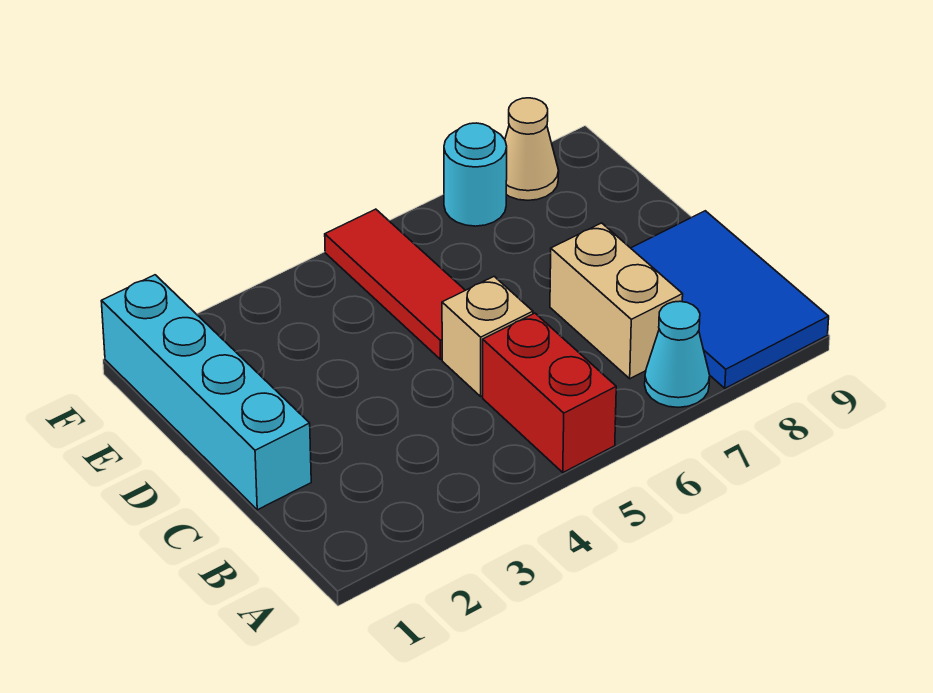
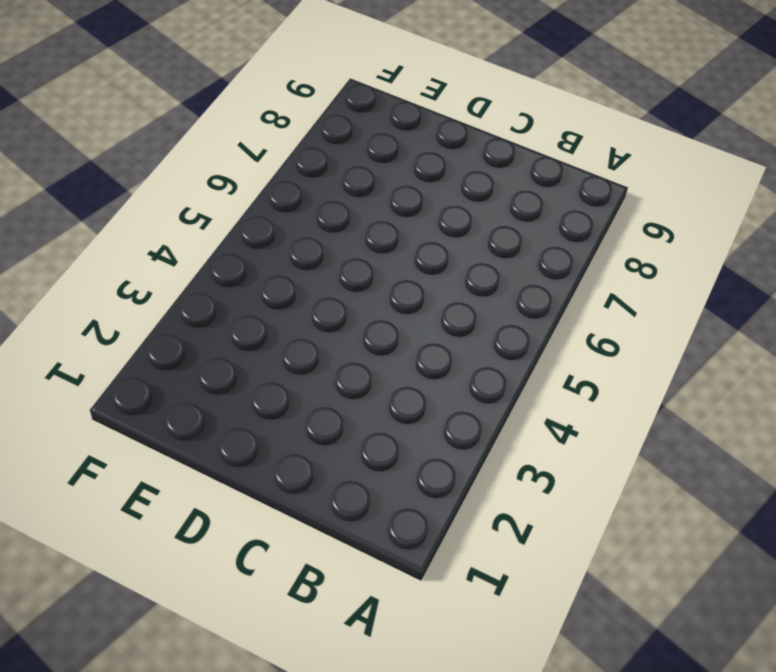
none -> red 1x2 brick [483,313,616,472]
none -> cyan 1x1 cone [645,301,710,407]

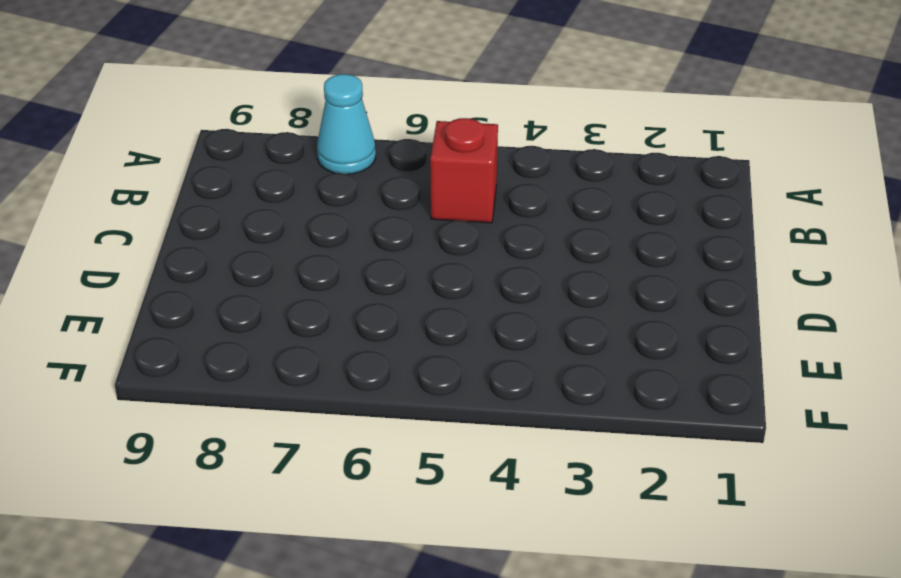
red 1x1 brick [430,118,498,223] -> red 1x2 brick [483,313,616,472]
none -> blue 2x3 tile [631,211,829,388]
none -> tan 1x2 brick [550,223,683,379]

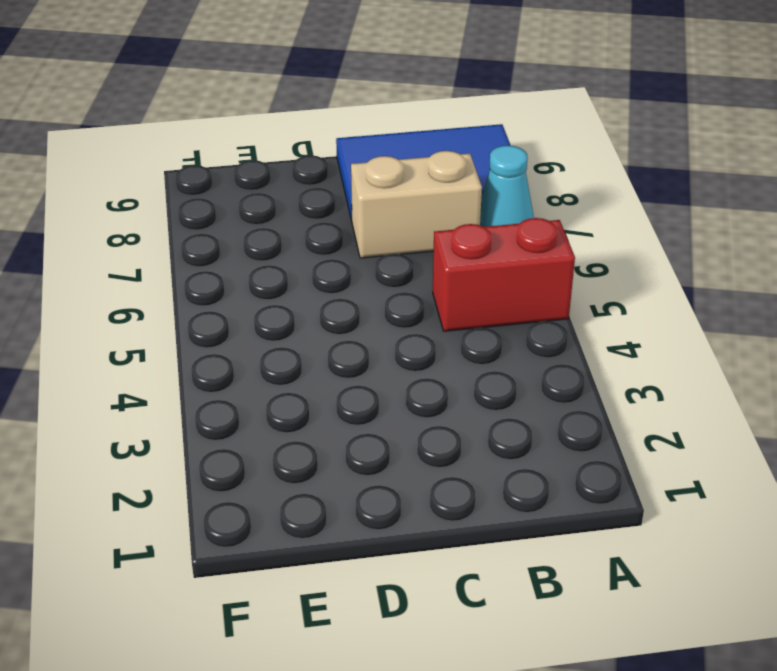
none -> cyan 1x4 brick [101,275,311,510]
none -> tan 1x1 brick [442,277,533,396]

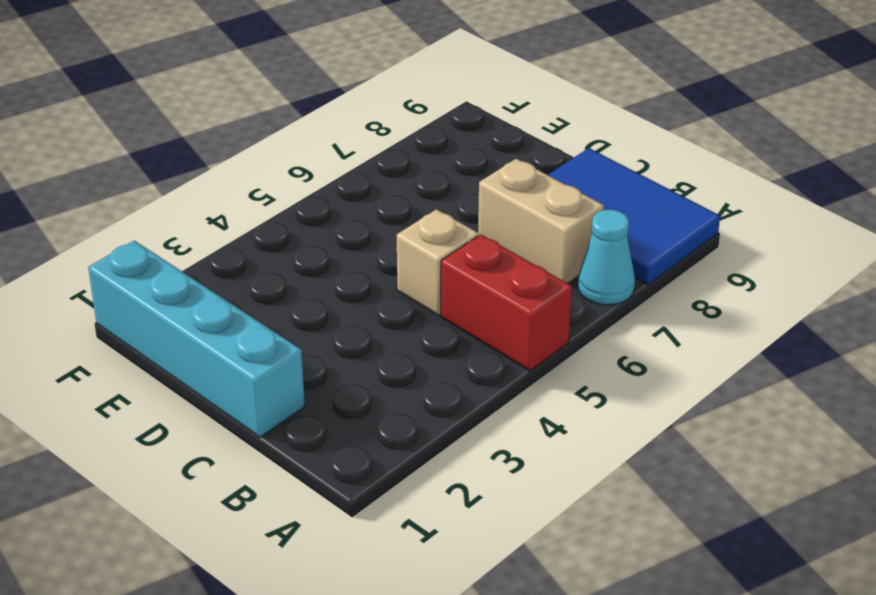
none -> red 1x3 tile [325,209,465,359]
none -> cyan 1x1 round brick [444,123,507,226]

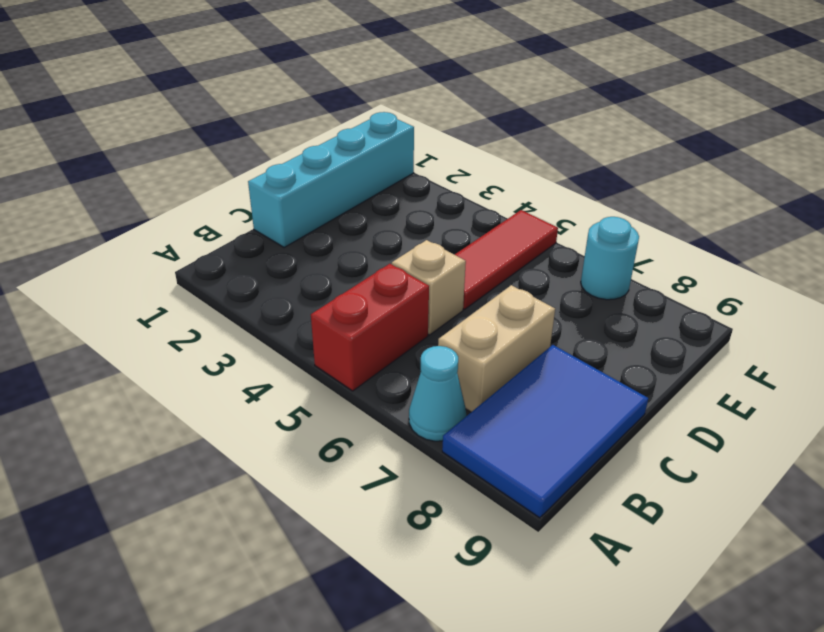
none -> tan 1x1 cone [505,98,559,200]

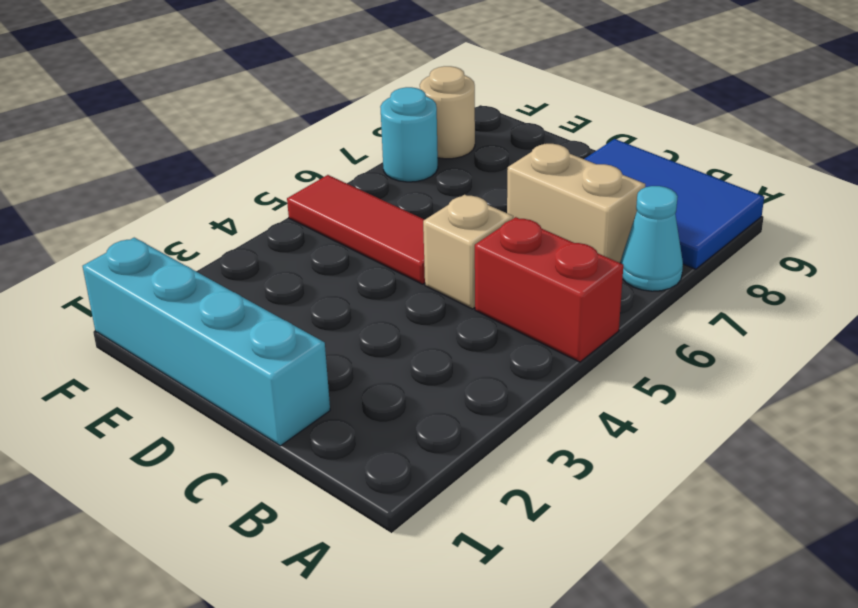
tan 1x1 round brick [420,66,475,159] -> tan 1x1 cone [505,98,559,200]

